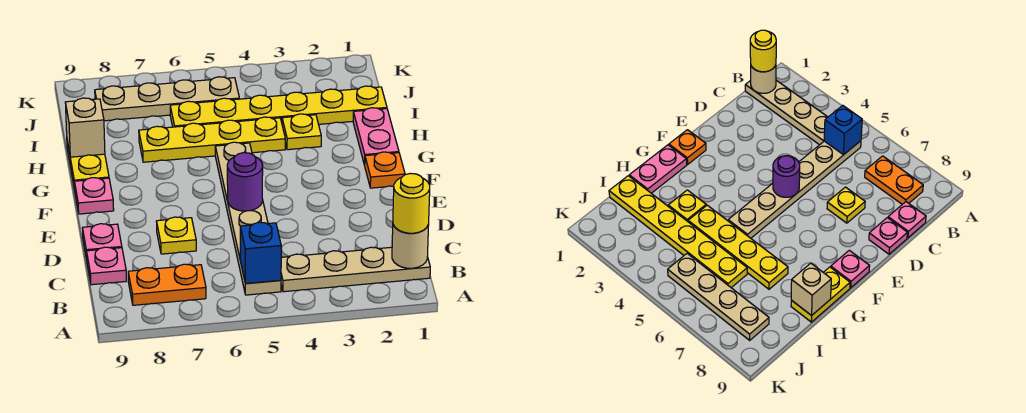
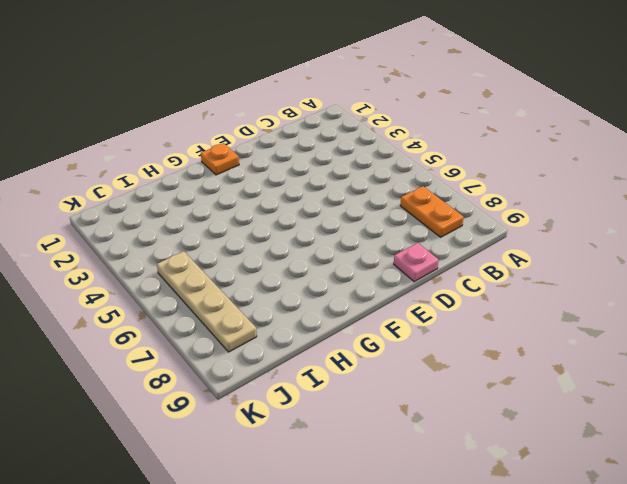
none -> tan 1x4 plate [281,247,430,292]
none -> tan 1x6 plate [215,142,281,295]
none -> pink 1x1 plate [87,247,126,285]

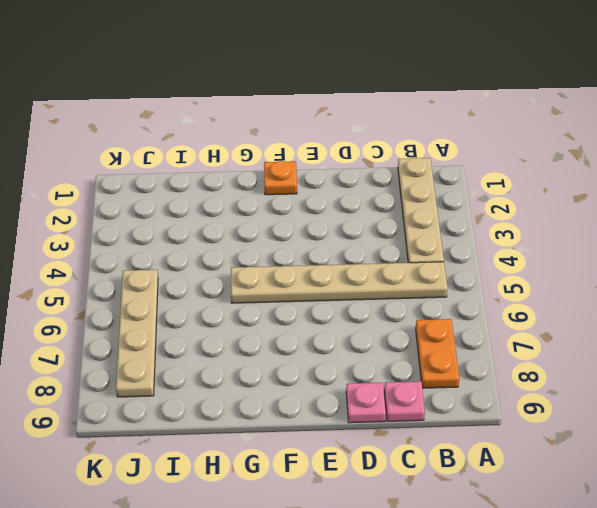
none -> yellow 1x1 plate [156,217,196,254]
none -> pink 1x1 plate [74,178,114,214]
none -> pink 1x2 plate [353,108,399,165]

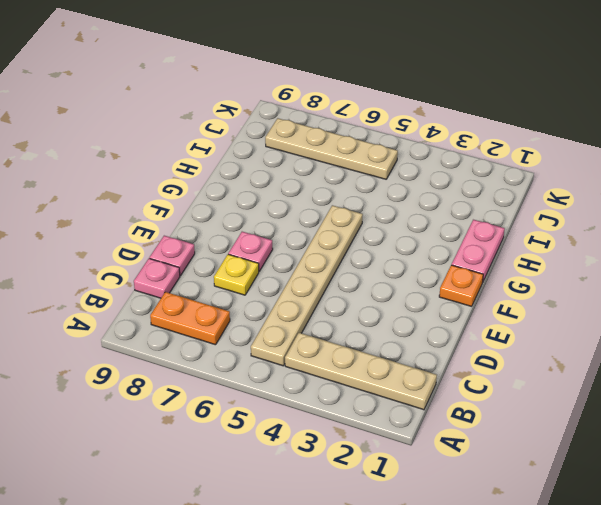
pink 1x1 plate [228,232,273,271] -> pink 1x1 plate moved to [74,178,114,214]
none -> yellow 1x2 plate [67,141,109,190]
none -> yellow 1x1 plate [282,114,321,150]
none -> yellow 1x4 plate [139,117,285,162]

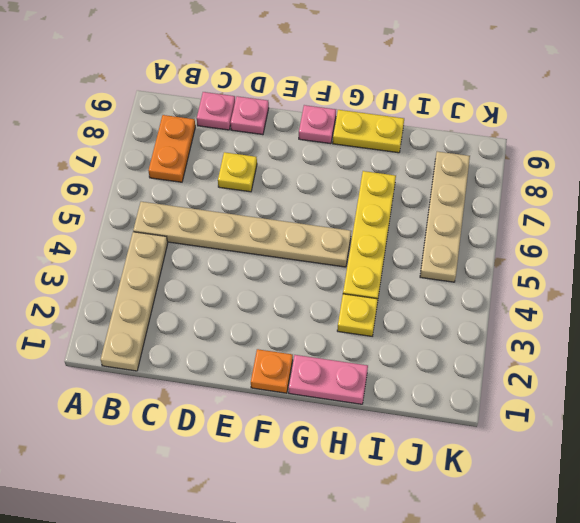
none -> yellow 1x6 plate [170,86,387,127]
none -> tan 1x1 round brick [392,225,429,268]
none -> blue 1x1 brick [240,222,281,284]

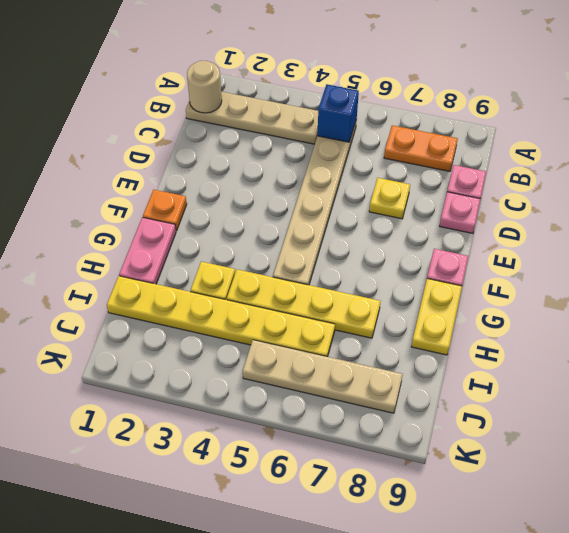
none -> purple 1x1 round brick [227,153,263,211]
none -> tan 1x1 brick [65,98,105,157]
none -> yellow 1x1 round brick [393,173,430,233]

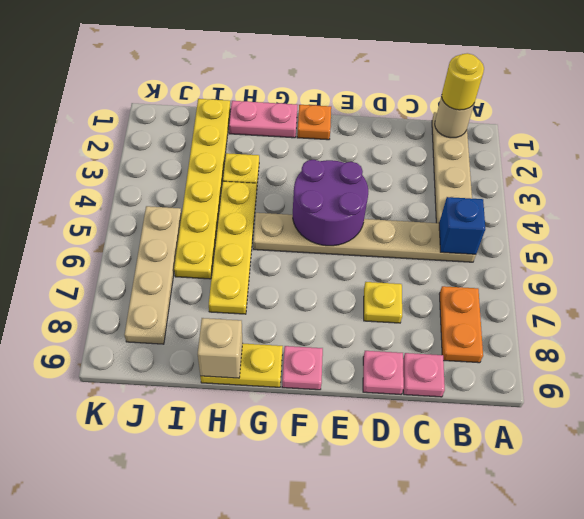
purple 2x2 round brick [293,160,368,246] -> purple 1x1 round brick [227,153,263,211]

